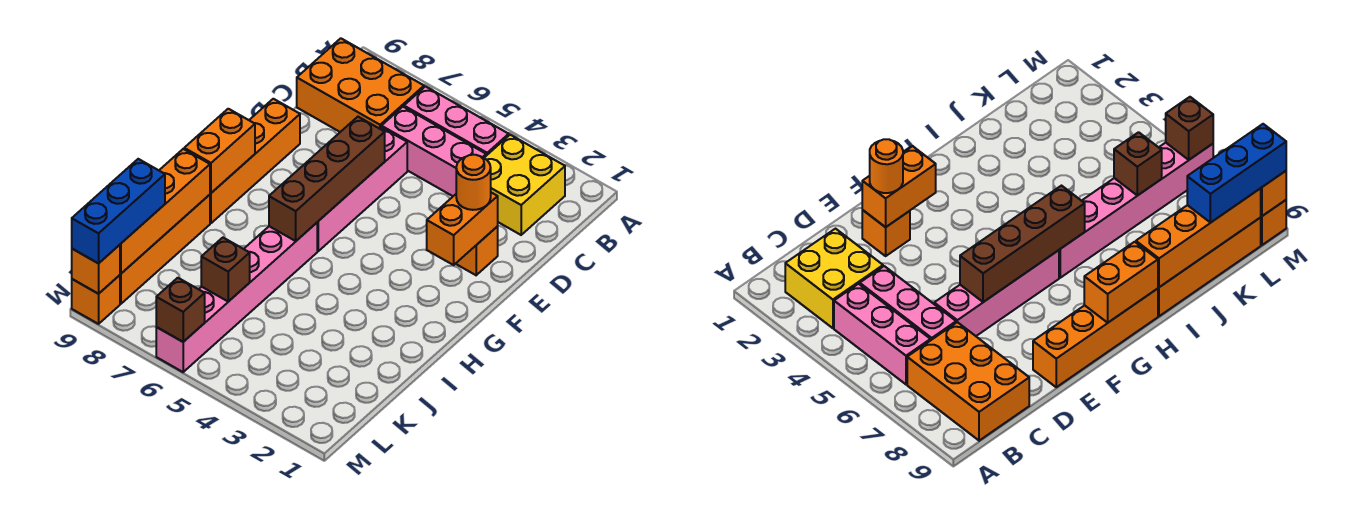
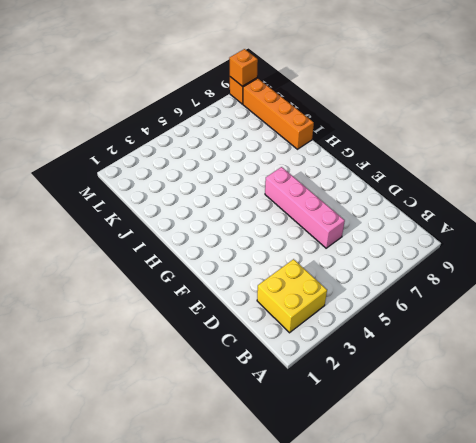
none -> pink 1x3 brick [404,87,509,156]
none -> orange 2x3 brick [297,38,424,132]
none -> pink 1x3 brick [381,107,486,196]

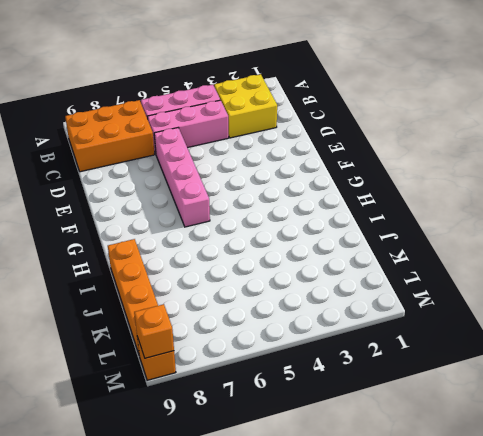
none -> orange 1x1 brick [456,227,498,275]
none -> orange 1x4 brick [210,99,300,223]
none -> pink 1x6 brick [156,223,317,372]

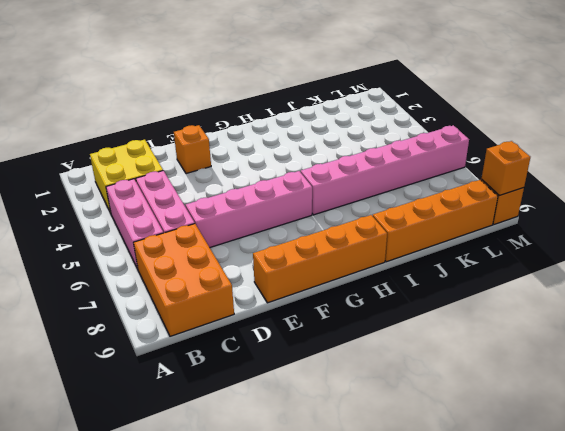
none -> orange 1x2 brick [427,193,498,265]
none -> brown 1x4 brick [269,117,385,241]
none -> orange 1x2 brick [184,109,255,193]

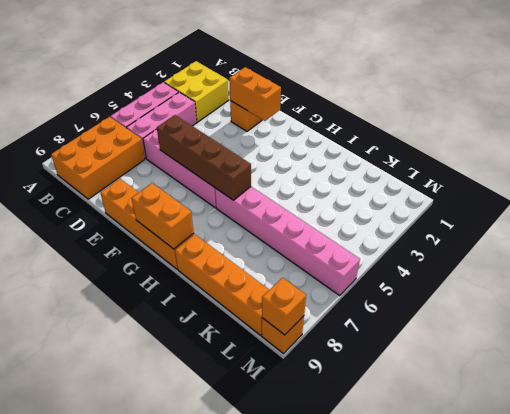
none -> orange 1x4 brick [120,149,210,274]
none -> brown 1x1 brick [201,238,250,302]
none -> brown 1x1 brick [156,278,205,342]

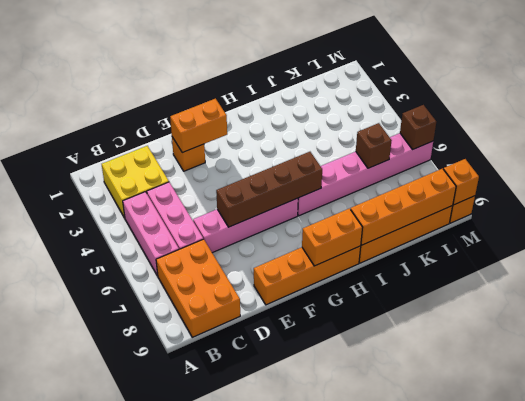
none -> orange 1x1 round brick [456,155,491,210]
none -> blue 1x3 brick [72,159,165,263]

